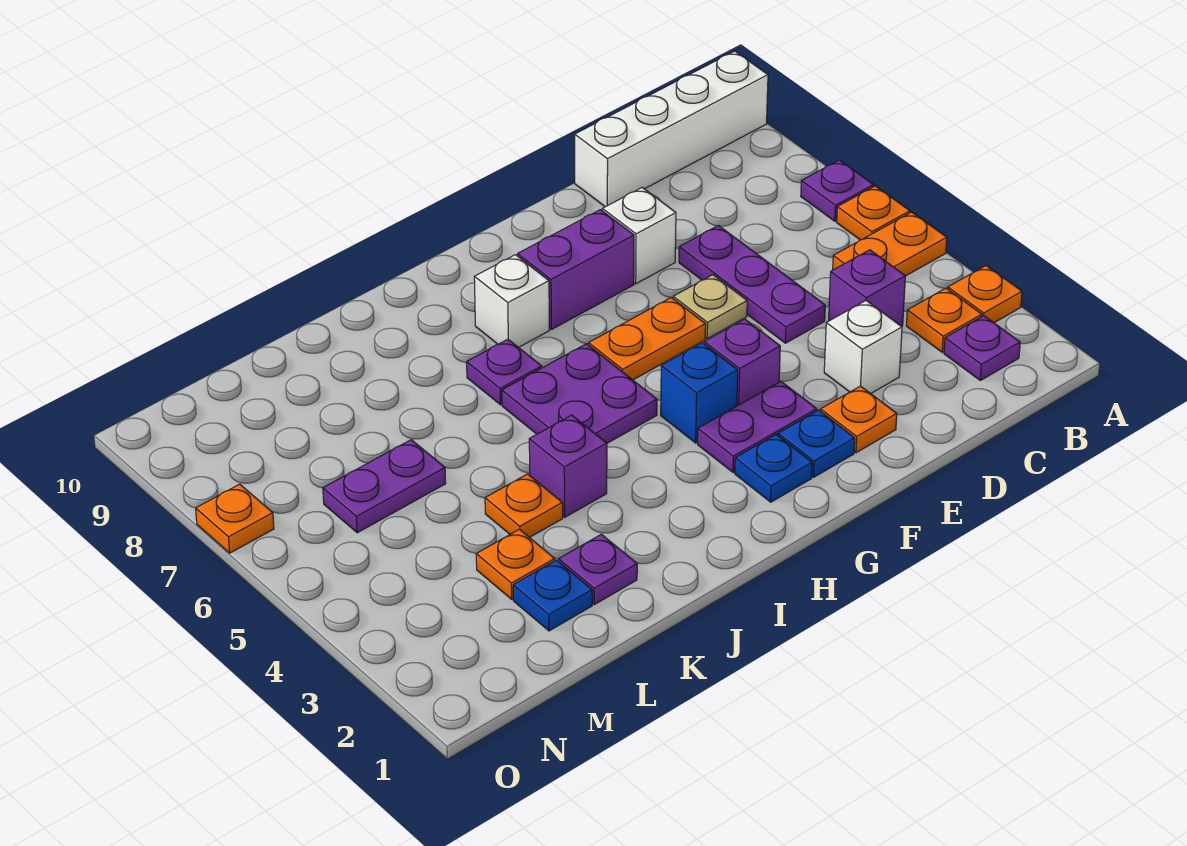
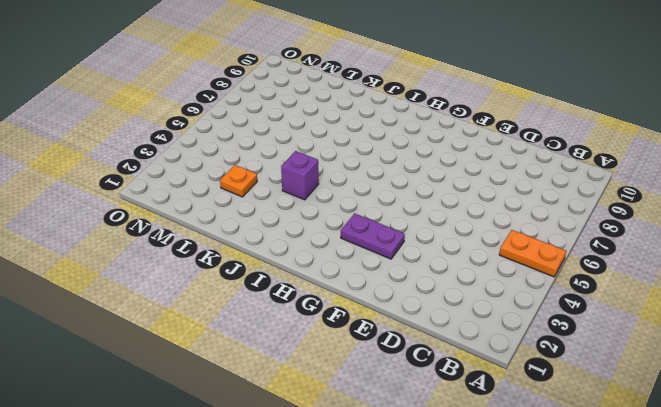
none -> orange 1x1 plate [948,266,1022,323]
none -> orange 1x1 plate [837,186,910,240]
none -> purple 1x1 plate [801,160,874,221]
none -> white 1x4 brick [575,51,768,207]

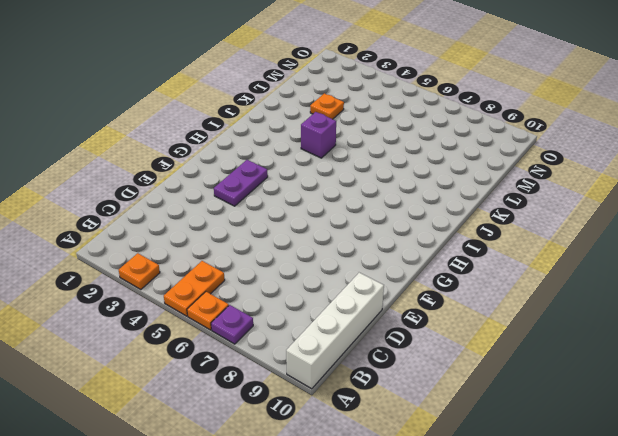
none -> purple 1x1 plate [944,316,1020,380]
none -> orange 1x1 plate [906,288,982,352]
none -> purple 1x1 brick [829,250,905,326]
none -> white 1x1 brick [824,301,902,394]

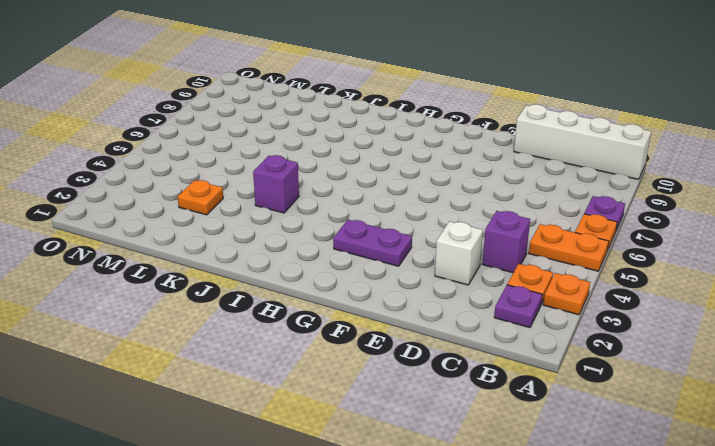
none -> purple 1x3 plate [679,226,825,343]
none -> orange 1x1 plate [820,386,897,453]
none -> tan 1x1 plate [673,275,747,339]
none -> white 1x1 brick [602,188,676,284]

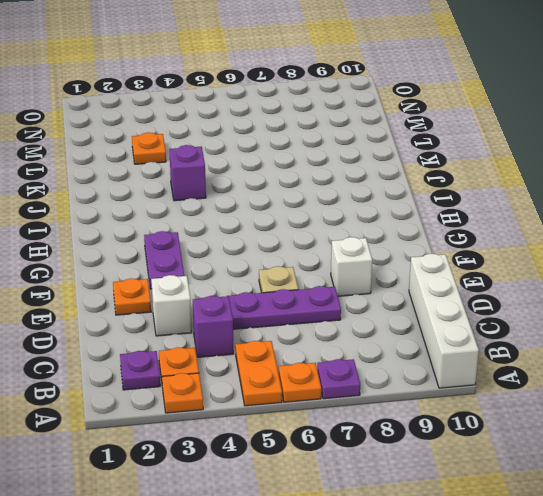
none -> blue 1x1 plate [778,410,855,477]
none -> purple 1x1 brick [704,319,780,406]
none -> orange 1x2 plate [589,298,706,380]
none -> purple 1x2 brick [518,210,634,330]

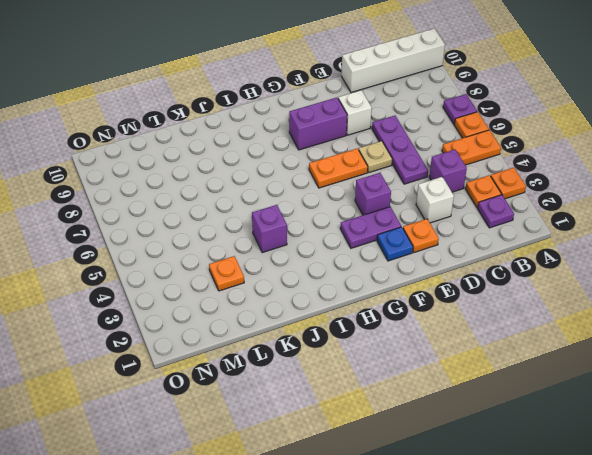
none -> blue 1x1 plate [735,435,812,502]
none -> blue 1x1 brick [661,343,738,443]
none -> purple 2x2 plate [502,344,657,443]
none -> white 1x1 brick [474,255,549,347]

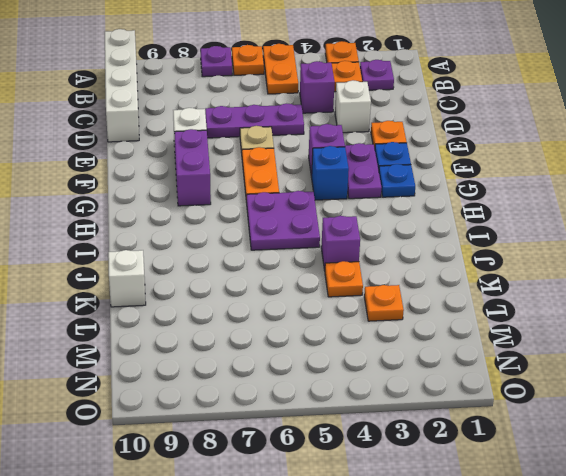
white 1x1 brick [108,250,146,307] -> white 1x1 brick moved to [474,255,549,347]
none -> purple 1x1 plate [467,339,542,405]
none -> purple 1x1 plate [559,534,637,605]
none -> blue 1x1 plate [513,560,592,631]
none -> purple 1x2 plate [323,440,446,533]

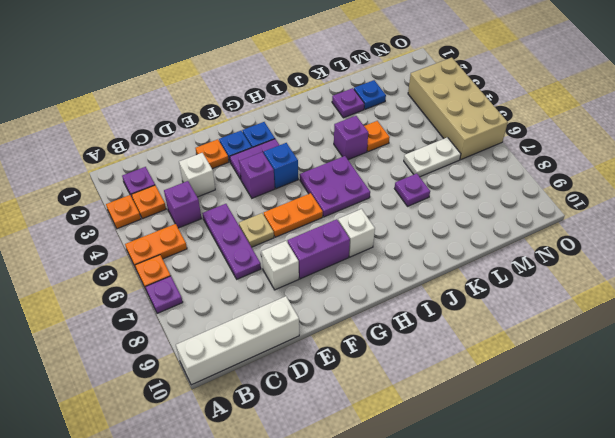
purple 1x1 plate [395,174,430,206] -> purple 1x1 plate moved to [467,339,542,405]
white 1x2 plate [404,137,461,177] -> purple 1x2 plate [323,440,446,533]
tan 2x4 brick [408,58,508,159] -> none
none -> orange 1x1 plate [476,529,555,599]
none -> orange 1x1 plate [196,484,274,553]

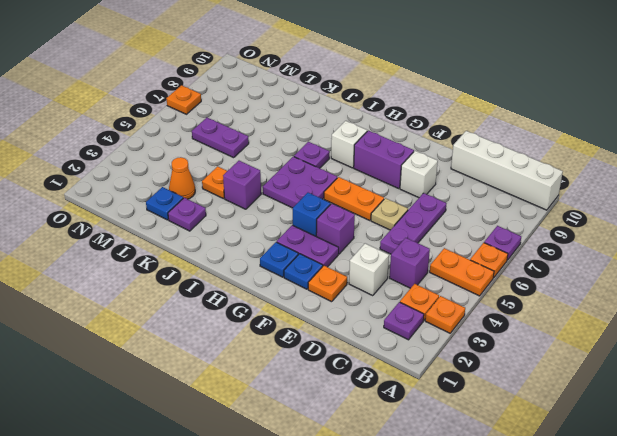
orange 1x1 cone [169,157,195,199] -> orange 1x1 plate [476,529,555,599]

